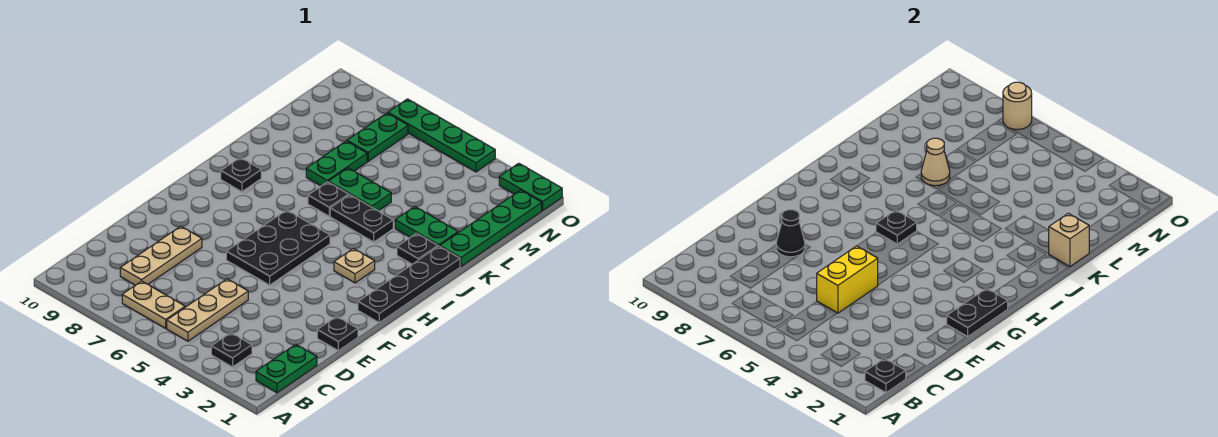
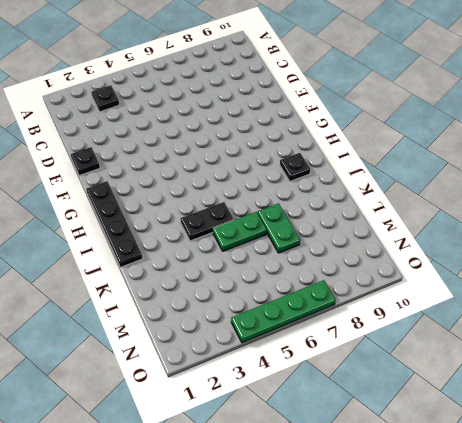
none -> green 1x2 plate [256,344,317,393]
none -> tan 1x3 plate [167,279,248,341]
none -> tan 1x2 plate [122,281,185,328]

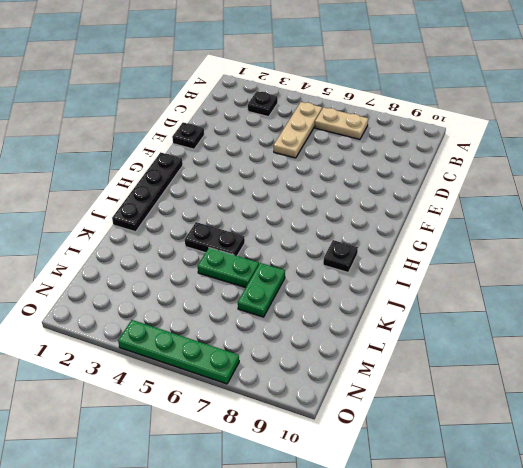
none -> green 1x2 plate [256,344,317,393]
none -> tan 1x3 plate [120,226,202,285]
none -> black 2x3 plate [226,210,330,285]

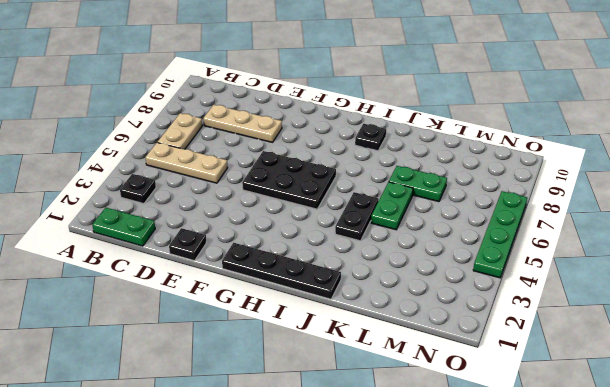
none -> tan 1x1 plate [334,249,375,283]
none -> black 1x1 plate [397,233,438,264]
none -> black 1x1 plate [308,182,349,216]

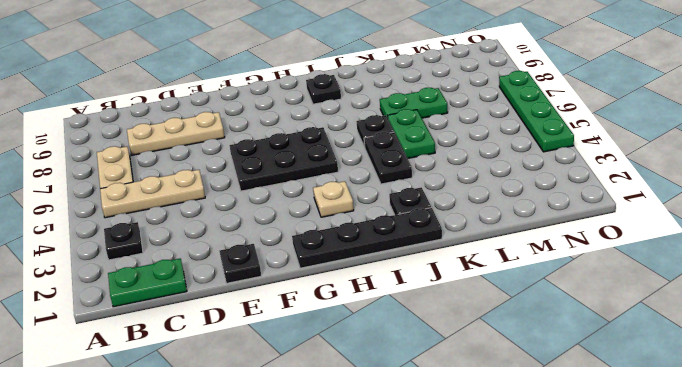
none -> green 1x4 plate [440,190,542,266]
none -> green 1x2 plate [395,207,458,246]
none -> green 1x2 plate [347,113,408,161]

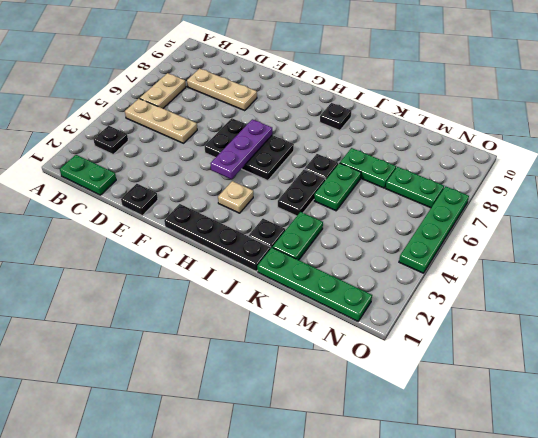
purple 1x3 plate [210,119,272,179] -> none
none -> green 1x2 plate [499,163,562,210]
none -> black 1x1 plate [865,358,906,393]
none -> yellow 1x2 brick [817,246,878,313]

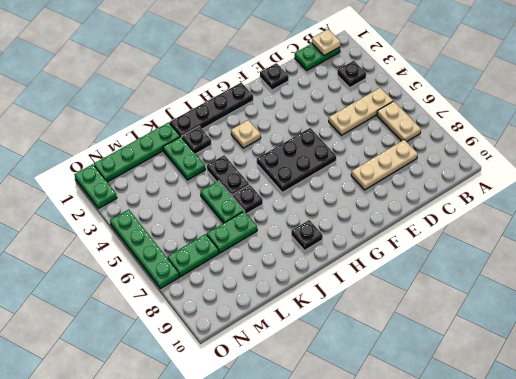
tan 1x1 plate [312,29,340,55] -> black 1x1 plate [865,358,906,393]
none -> yellow 1x2 brick [817,246,878,313]
none -> black 1x1 cone [776,210,805,257]
none -> black 1x2 plate [947,288,1008,337]

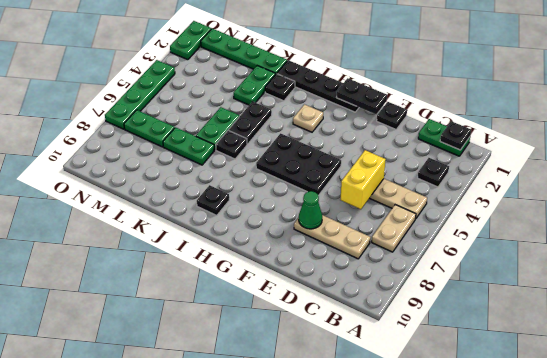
yellow 1x2 brick [340,150,386,209] -> yellow 1x2 brick turned to [817,246,878,313]
green 1x1 cone [299,191,322,229] -> black 1x1 cone [776,210,805,257]
none -> black 1x1 plate [876,210,917,244]
none -> tan 1x1 brick [1049,213,1089,266]
none -> tan 1x1 cone [921,138,950,186]

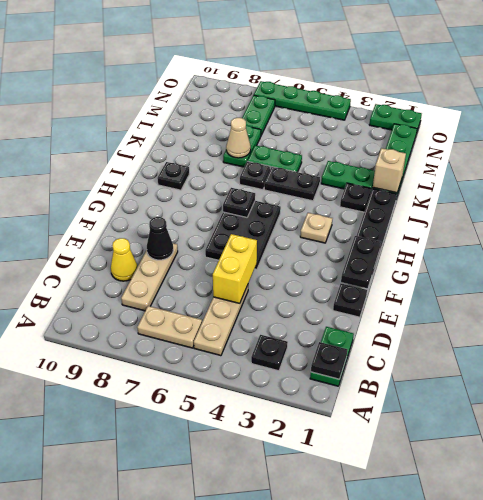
yellow 1x1 cone [111,238,137,281] -> none
none -> tan 1x1 round brick [1003,82,1032,129]

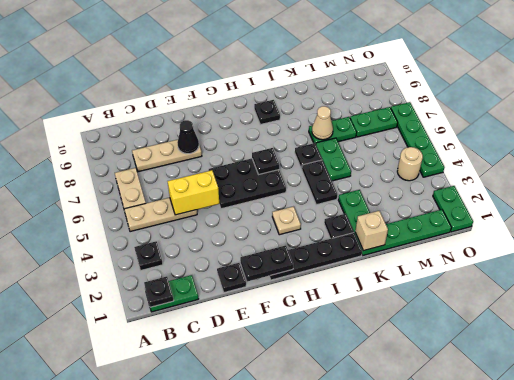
tan 1x1 round brick [397,147,423,181] -> tan 1x1 round brick moved to [1003,82,1032,129]

